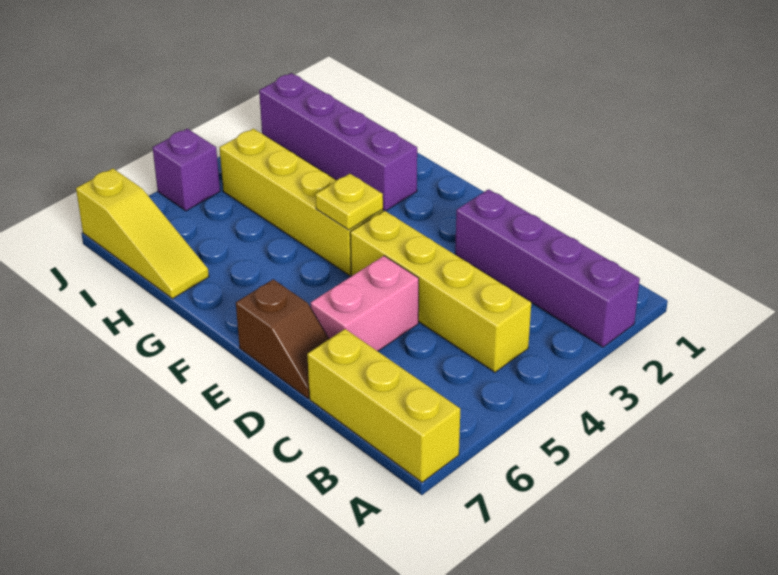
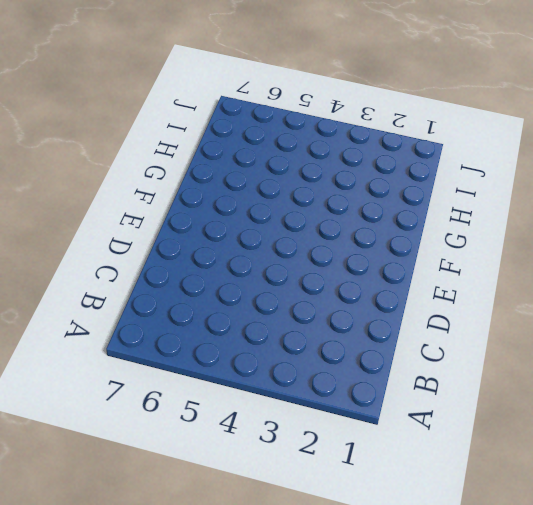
none -> purple 1x4 brick [455,189,640,347]
none -> yellow 1x3 brick [307,329,460,482]

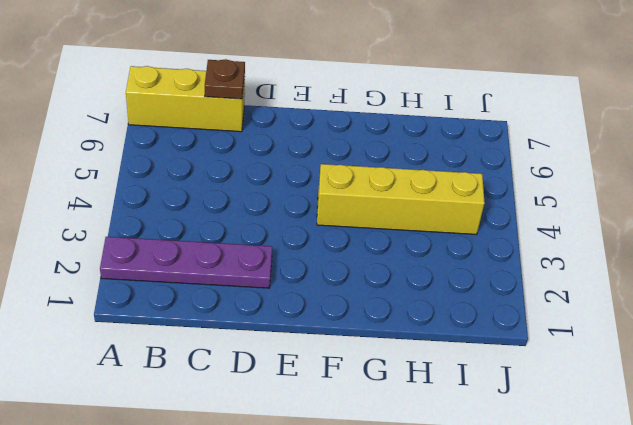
purple 1x4 plate [100,237,272,288] -> purple 1x4 brick [455,189,640,347]
brown 1x1 plate [205,59,245,99] -> none
none -> yellow 1x4 brick [350,211,531,372]
none -> pink 1x2 brick [311,256,419,351]

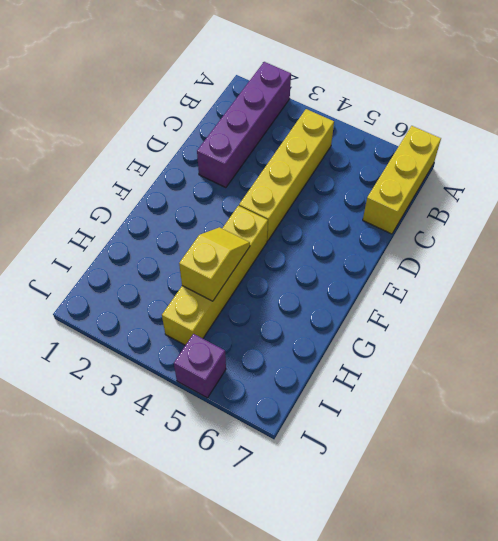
yellow 1x2 slope [179,227,250,301] -> none
none -> pink 1x2 brick [311,256,419,351]
none -> brown 1x2 slope [236,279,329,398]

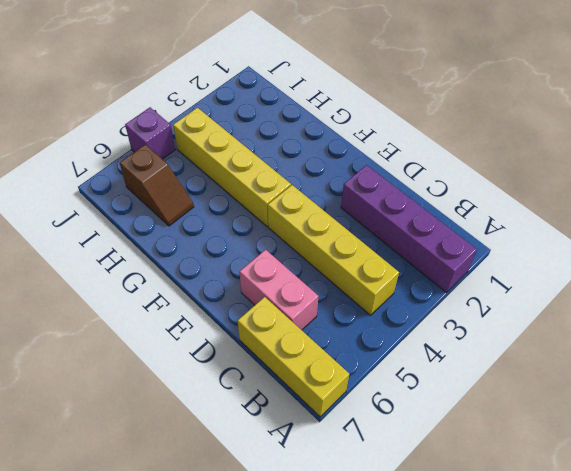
pink 1x2 brick [240,250,319,330] -> pink 1x2 brick turned to [311,256,419,351]
brown 1x2 slope [120,144,194,226] -> brown 1x2 slope moved to [236,279,329,398]
none -> purple 1x4 brick [259,73,417,211]
none -> yellow 1x3 slope [76,168,209,299]

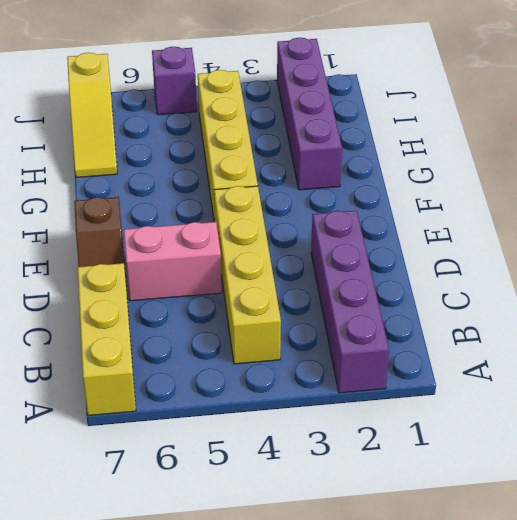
none -> yellow 1x1 plate [316,174,383,230]

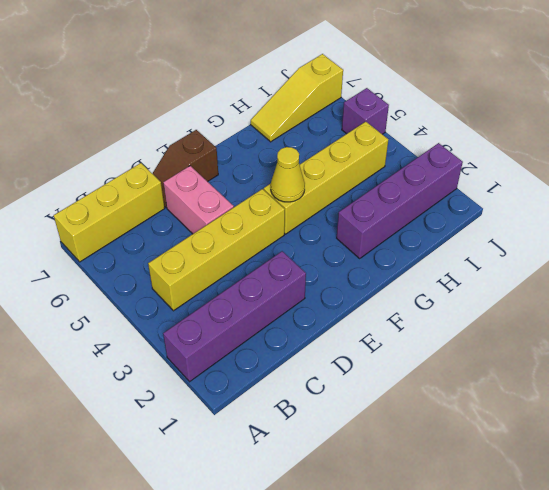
yellow 1x1 cone [271,147,305,202] -> yellow 1x1 plate [316,174,383,230]

